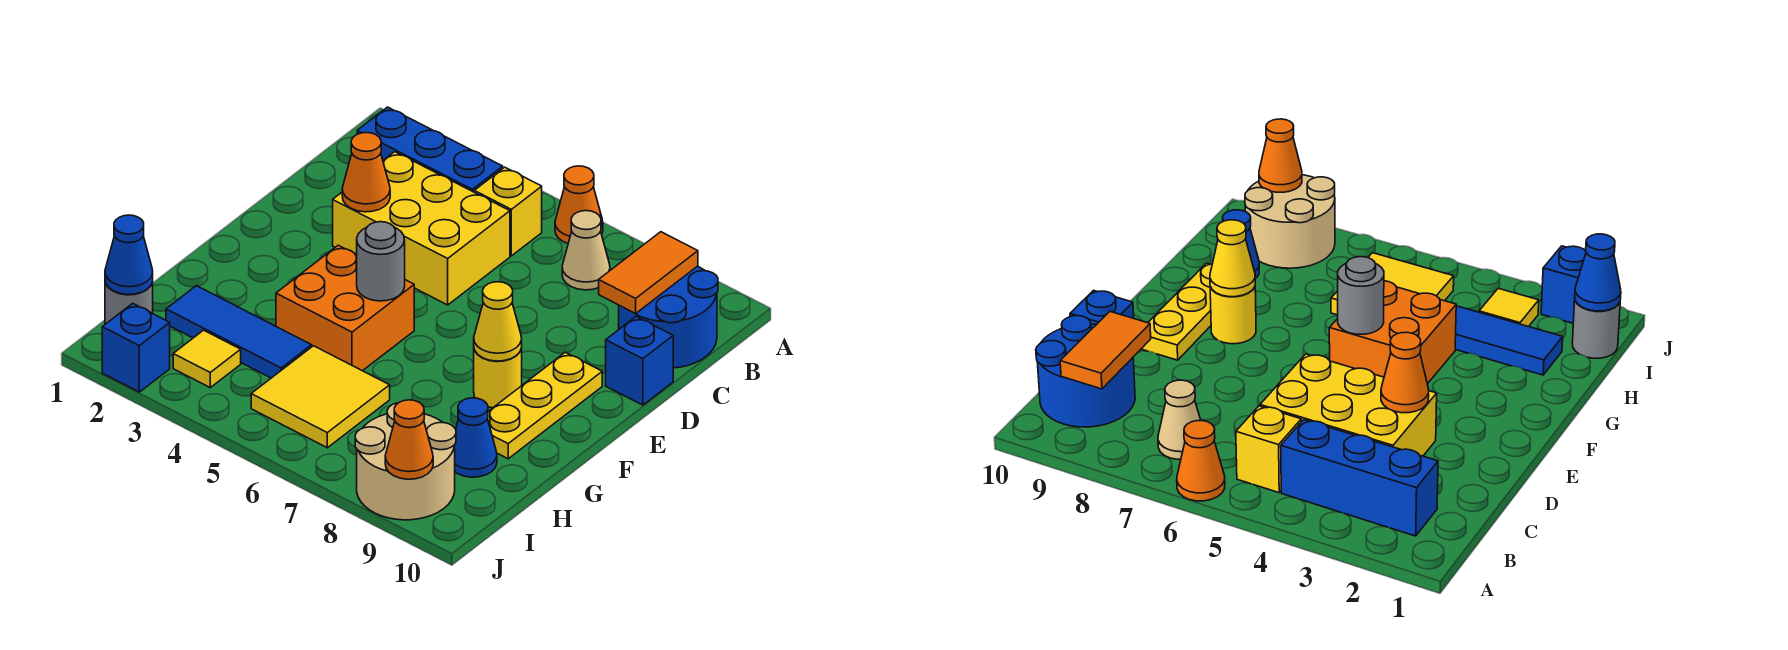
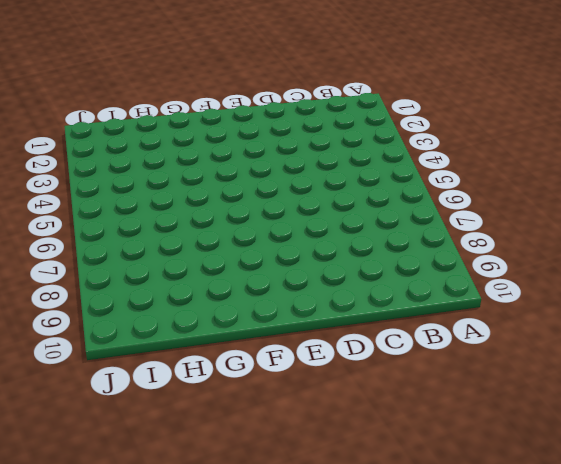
none -> orange 1x1 cone [555,166,603,243]
none -> blue 1x3 brick [357,107,503,192]
none -> yellow 1x1 brick [474,167,542,256]

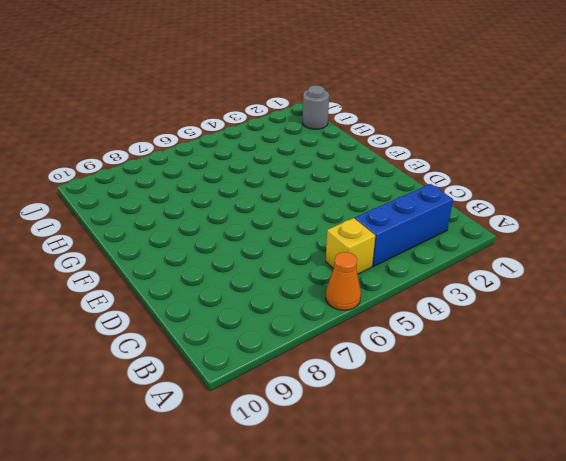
none -> tan 1x1 cone [562,211,610,290]
none -> blue 2x2 round brick [619,266,718,368]
none -> yellow 2x3 brick [333,152,510,305]

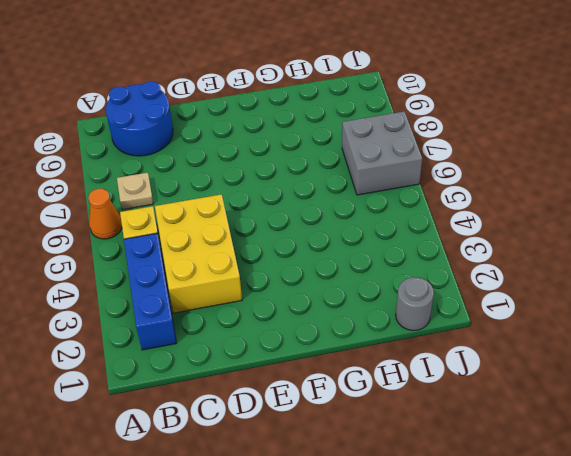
tan 1x1 plate [117,173,153,210] -> tan 1x1 cone [562,211,610,290]
grey 2x2 brick [342,111,422,195] -> yellow 2x2 tile [251,346,390,448]
none -> blue 1x1 brick [606,317,673,405]
none -> yellow 1x3 plate [487,352,602,459]
none -> orange 2x2 brick [276,245,414,371]

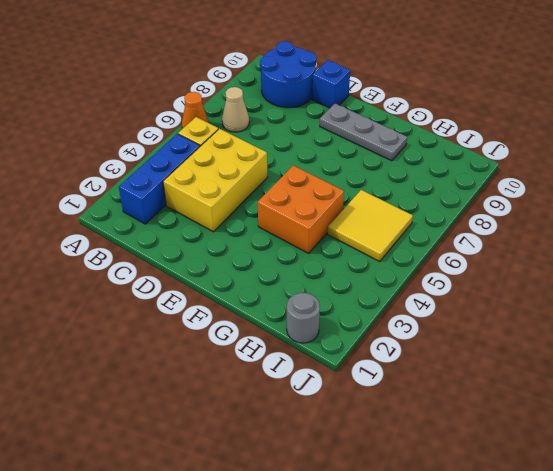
grey 1x3 plate [320,104,407,161] -> yellow 1x3 plate [487,352,602,459]
none -> yellow 1x1 round brick [474,348,522,408]
none -> blue 1x3 tile [166,286,312,378]
none -> blue 1x1 cone [455,398,497,477]

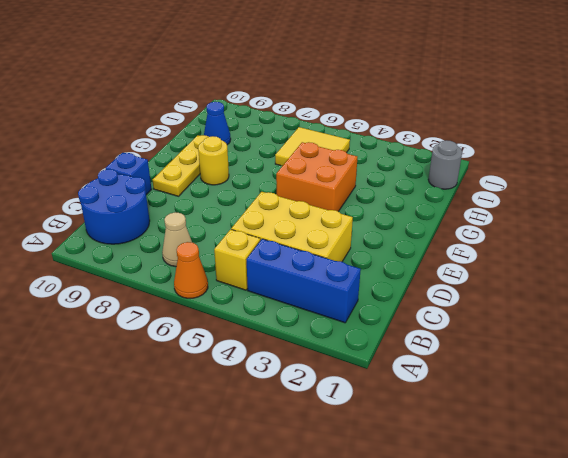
none -> blue 1x3 tile [166,286,312,378]
none -> yellow 1x1 tile [173,330,241,387]
none -> tan 2x2 round brick [355,403,456,520]

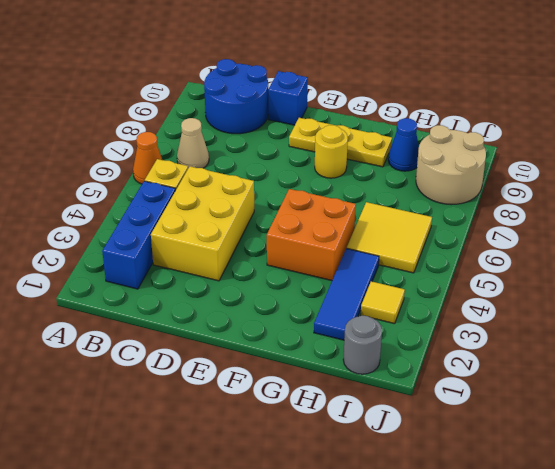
none -> blue 1x1 brick [102,303,170,392]
none -> orange 1x2 tile [599,232,698,314]
none -> orange 1x1 cone [342,133,390,212]

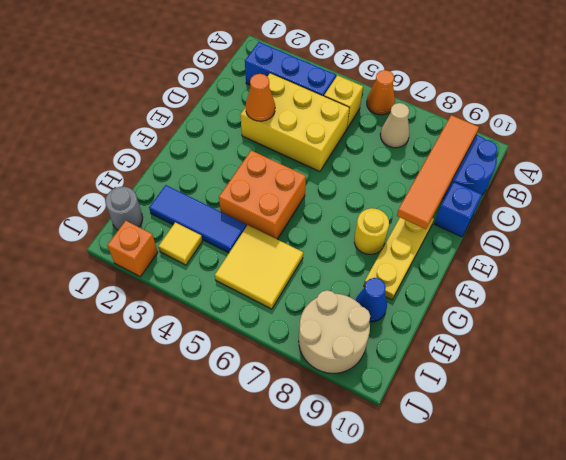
orange 1x4 tile [397,115,479,229] -> orange 1x2 tile [599,232,698,314]
orange 1x1 brick [107,221,158,277] -> blue 1x1 brick [102,303,170,392]
none -> grey 1x1 round brick [357,222,405,301]
none -> yellow 1x1 cone [474,282,522,361]
none -> blue 1x1 cone [105,215,153,295]

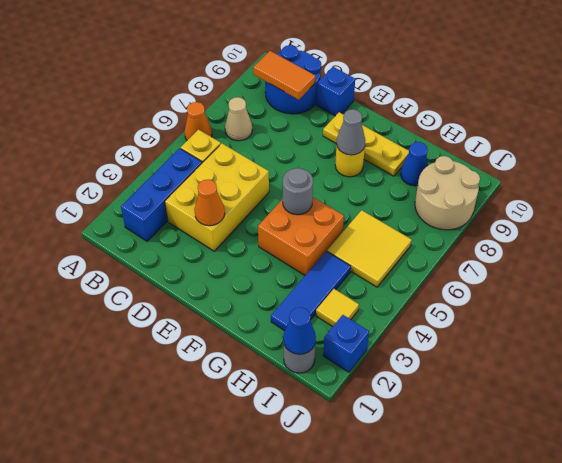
grey 1x1 cone [337,109,365,155] -> yellow 1x1 cone [474,282,522,361]
none -> orange 1x1 cone [385,400,433,479]

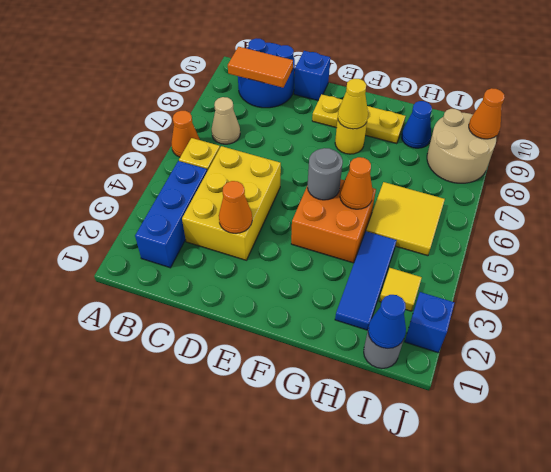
orange 1x1 cone [340,157,373,209] -> none

